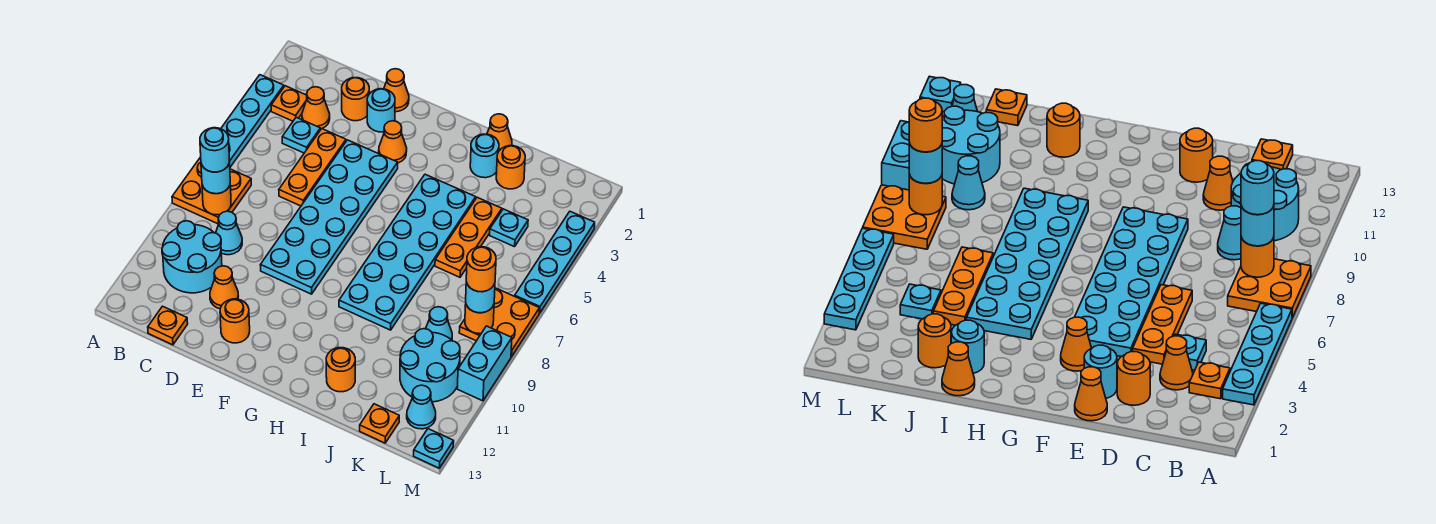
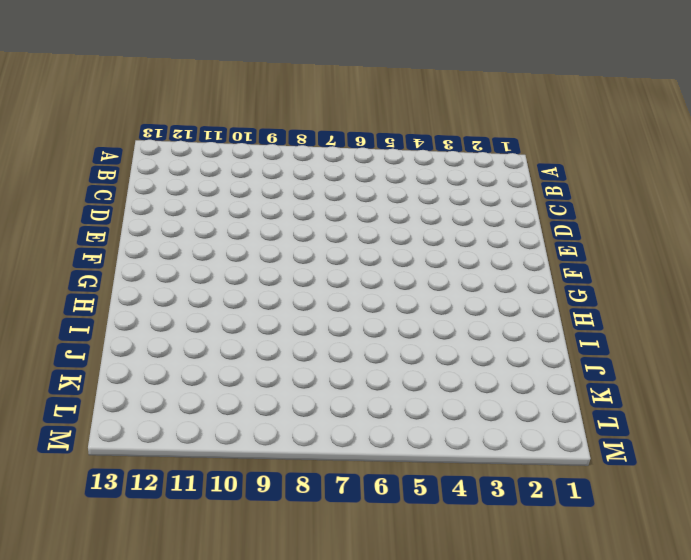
none -> cyan 1x4 plate [221,75,284,167]
none -> orange 2x2 plate [172,157,251,224]
none -> orange 1x1 plate [271,86,307,121]
none -> cyan 2x2 round brick [162,221,222,293]

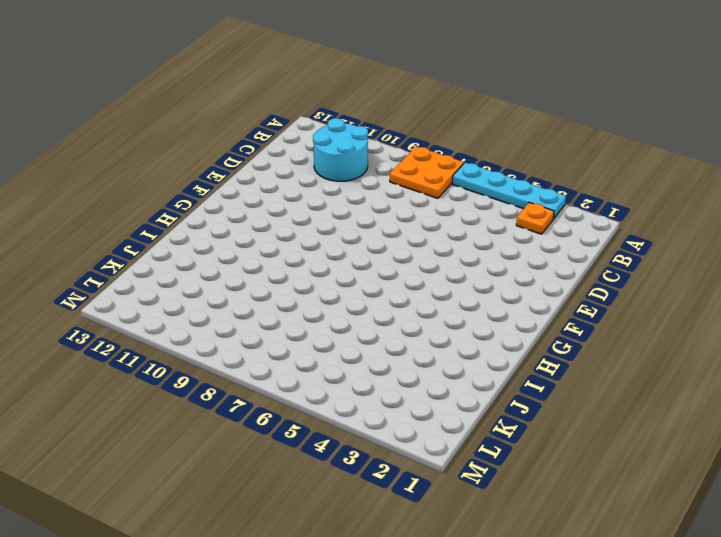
none -> orange 1x1 cone [302,87,330,129]
none -> cyan 1x1 plate [282,117,320,153]
none -> cyan 1x1 cone [216,211,242,255]
none -> orange 1x1 plate [148,306,188,345]

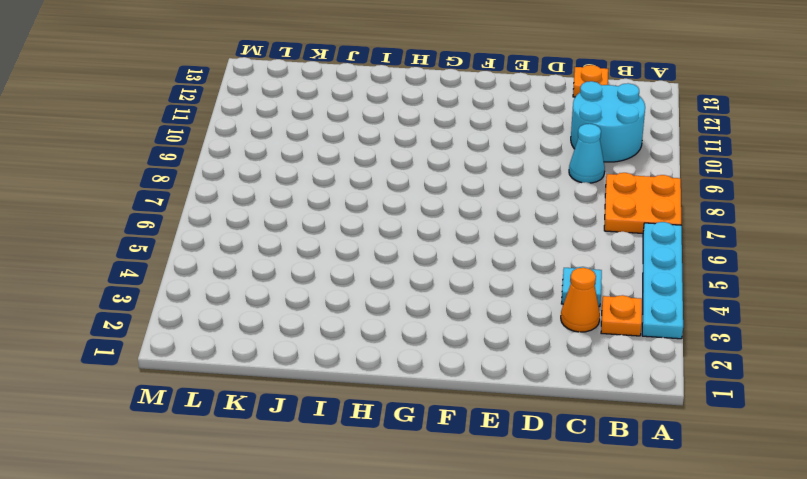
none -> orange 1x1 round brick [342,78,369,121]
none -> orange 1x3 plate [279,129,346,206]
none -> orange 1x1 cone [210,266,238,309]
none -> orange 1x1 cone [384,69,409,112]

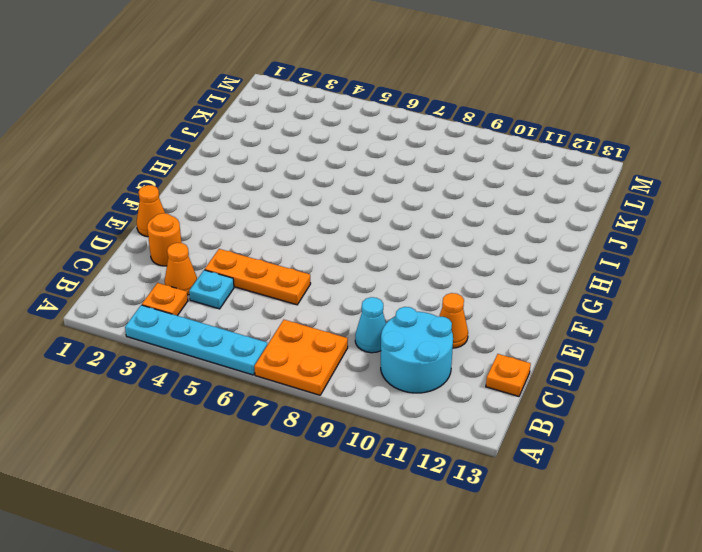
none -> cyan 1x1 round brick [367,89,395,132]
none -> cyan 2x6 plate [261,140,398,294]
none -> orange 1x1 round brick [220,299,250,343]
none -> orange 1x1 cone [379,121,407,163]

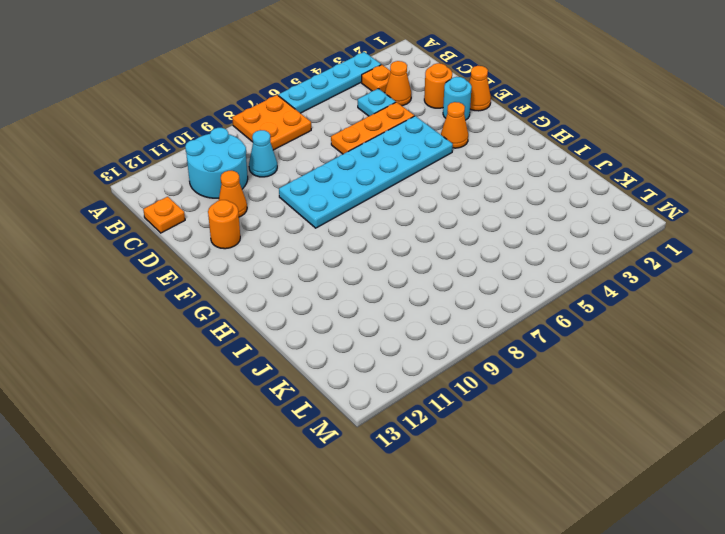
none -> cyan 2x6 plate [339,174,476,330]
none -> orange 1x1 cone [487,114,512,151]
none -> cyan 1x1 round brick [470,134,499,178]
none -> orange 1x1 round brick [326,348,355,392]

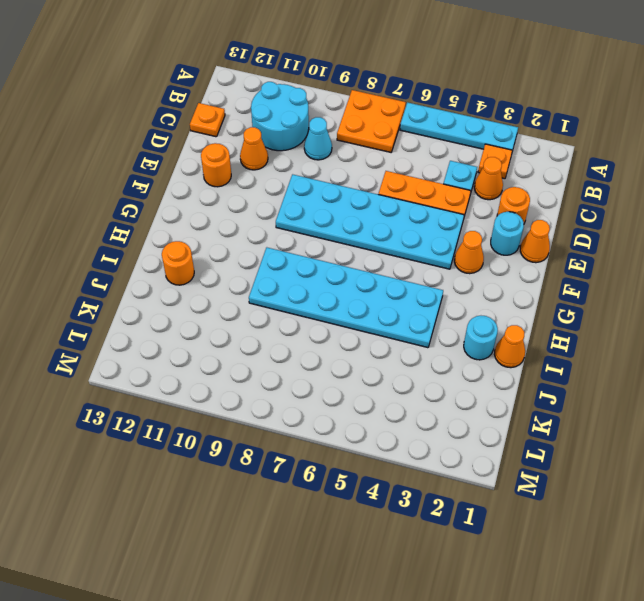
none -> orange 1x1 round brick [496,146,525,189]
none -> orange 1x3 plate [435,197,502,277]
none -> cyan 1x1 plate [490,209,528,247]
none -> cyan 1x1 cone [426,307,452,340]

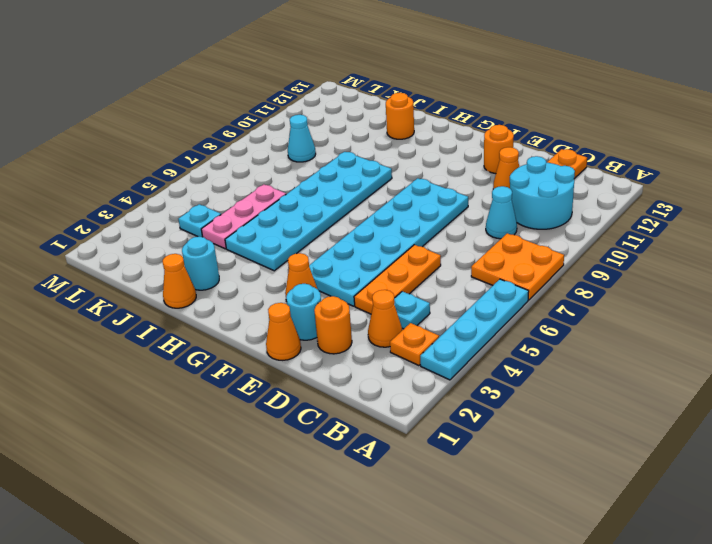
pink 1x3 plate [201,184,286,249] -> orange 1x3 plate [435,197,502,277]
none -> orange 1x1 round brick [496,146,525,189]
none -> cyan 2x2 round brick [400,329,460,402]
none -> orange 1x1 plate [360,404,399,443]
none -> orange 2x2 plate [459,288,539,357]

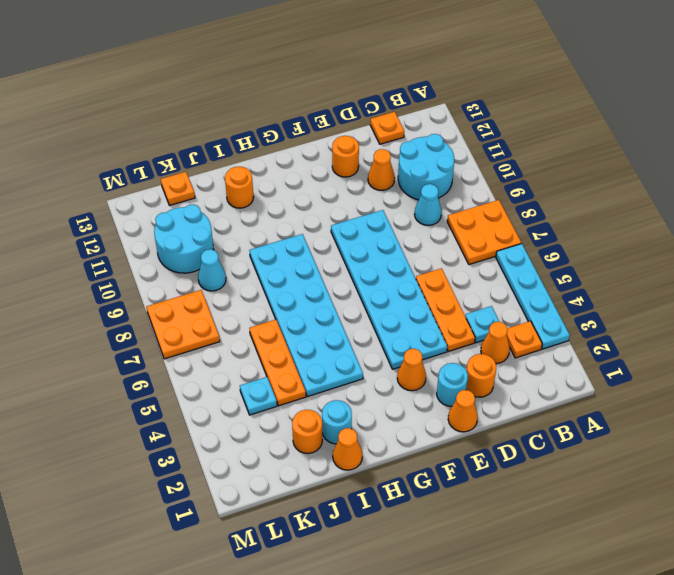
none -> cyan 1x1 cone [407,385,436,429]
none -> cyan 1x4 plate [515,212,595,313]
none -> cyan 1x2 brick [457,326,512,401]
none -> cyan 1x1 plate [414,429,454,468]

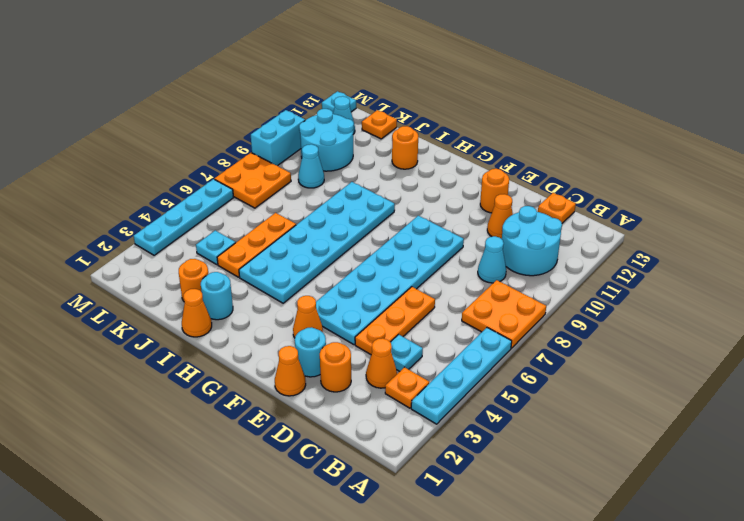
none -> orange 1x1 round brick [202,185,231,215]
none -> orange 1x1 round brick [465,305,494,334]
none -> cyan 1x1 round brick [201,160,230,194]
none -> cyan 1x1 round brick [466,282,495,313]

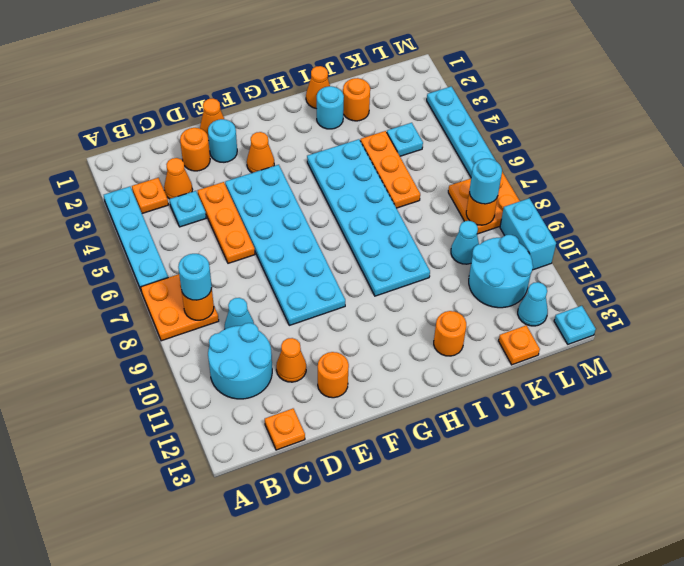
none -> cyan 1x1 round brick [200,128,229,172]
none -> orange 1x1 round brick [466,247,496,292]

